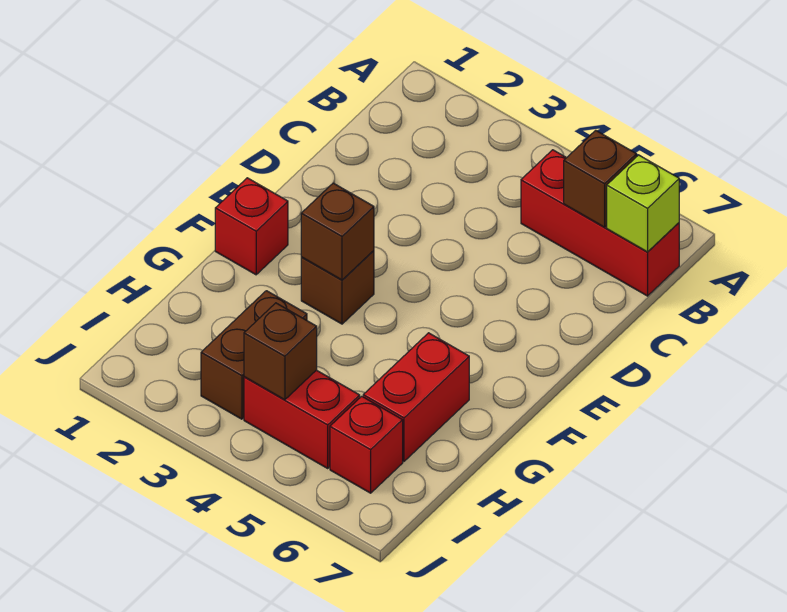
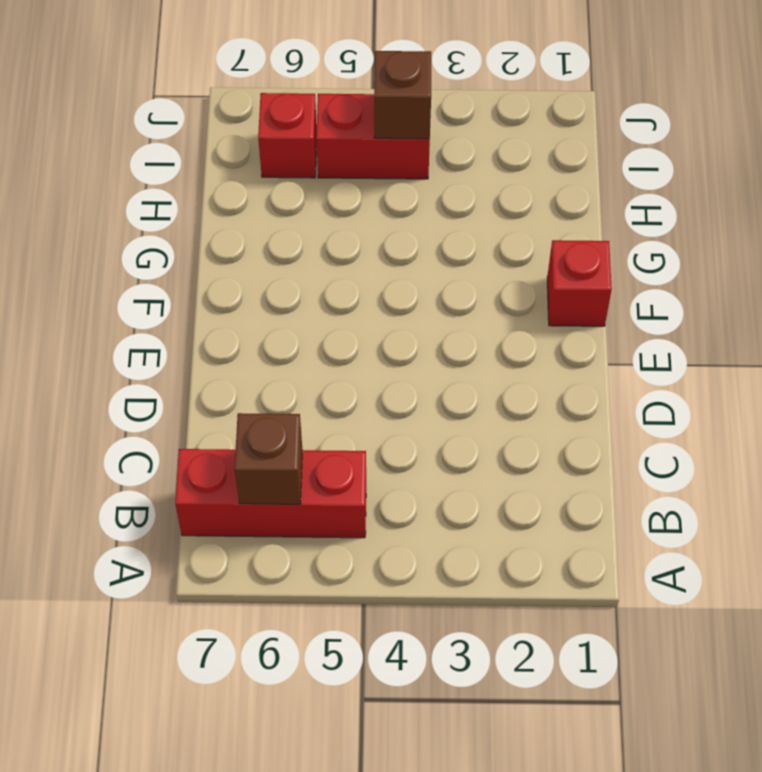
none -> brown 1x1 brick [301,251,374,324]
none -> red 1x2 brick [363,333,469,461]

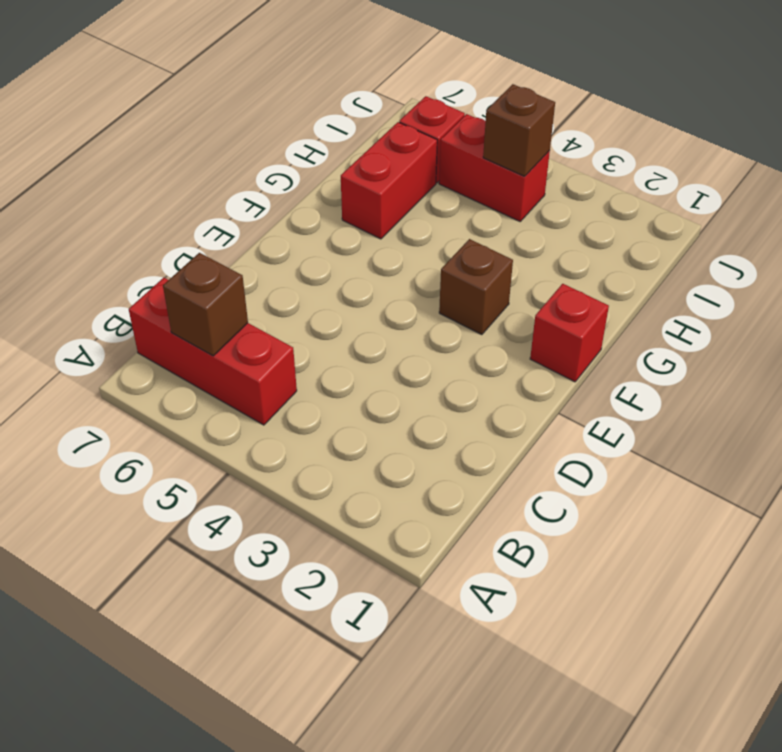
none -> brown 1x2 brick [201,291,307,419]
none -> lime 1x1 brick [607,155,679,252]

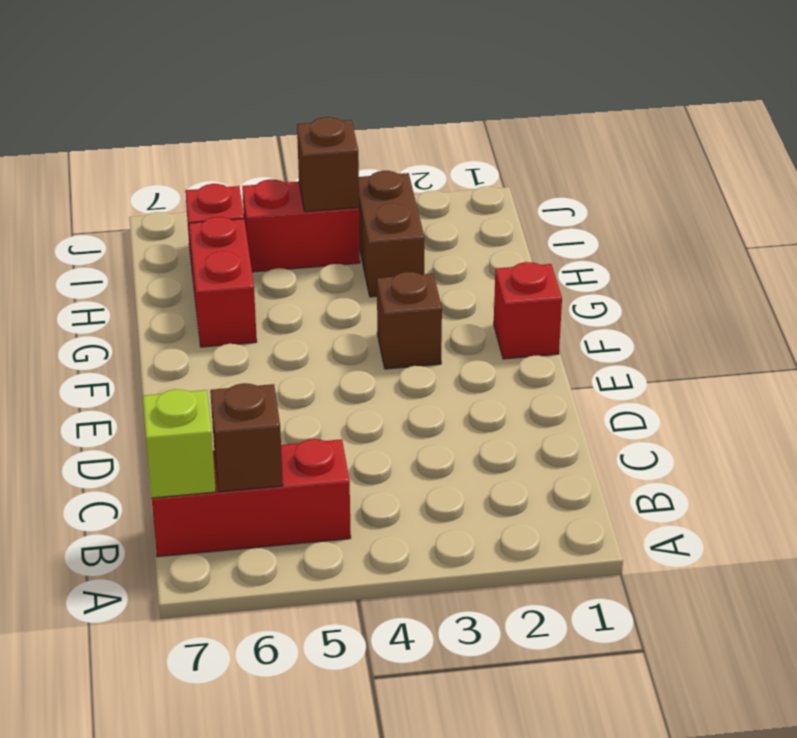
none -> brown 1x1 brick [301,183,374,280]

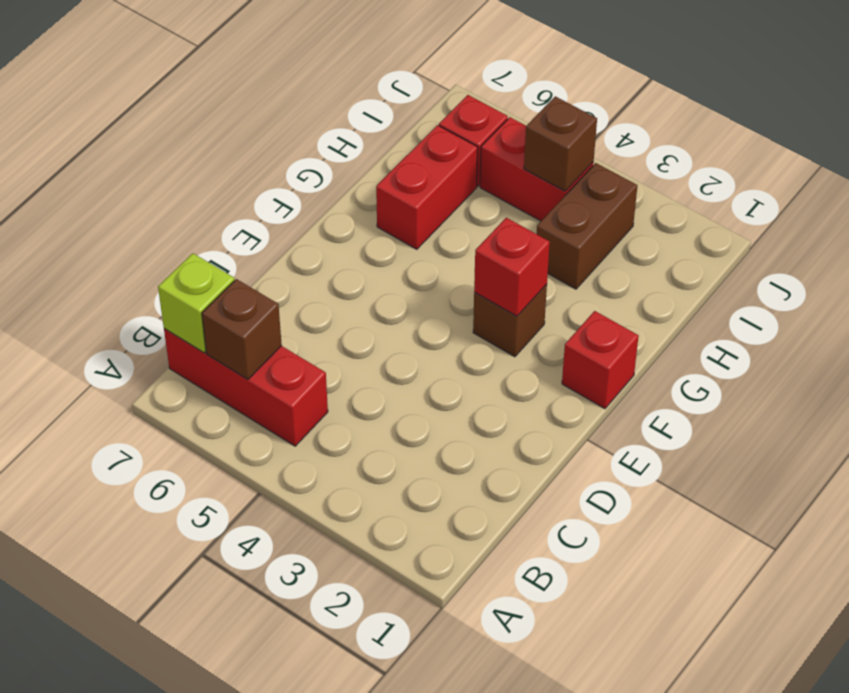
red 1x1 brick [474,218,550,316] -> brown 1x1 brick [301,183,374,280]

